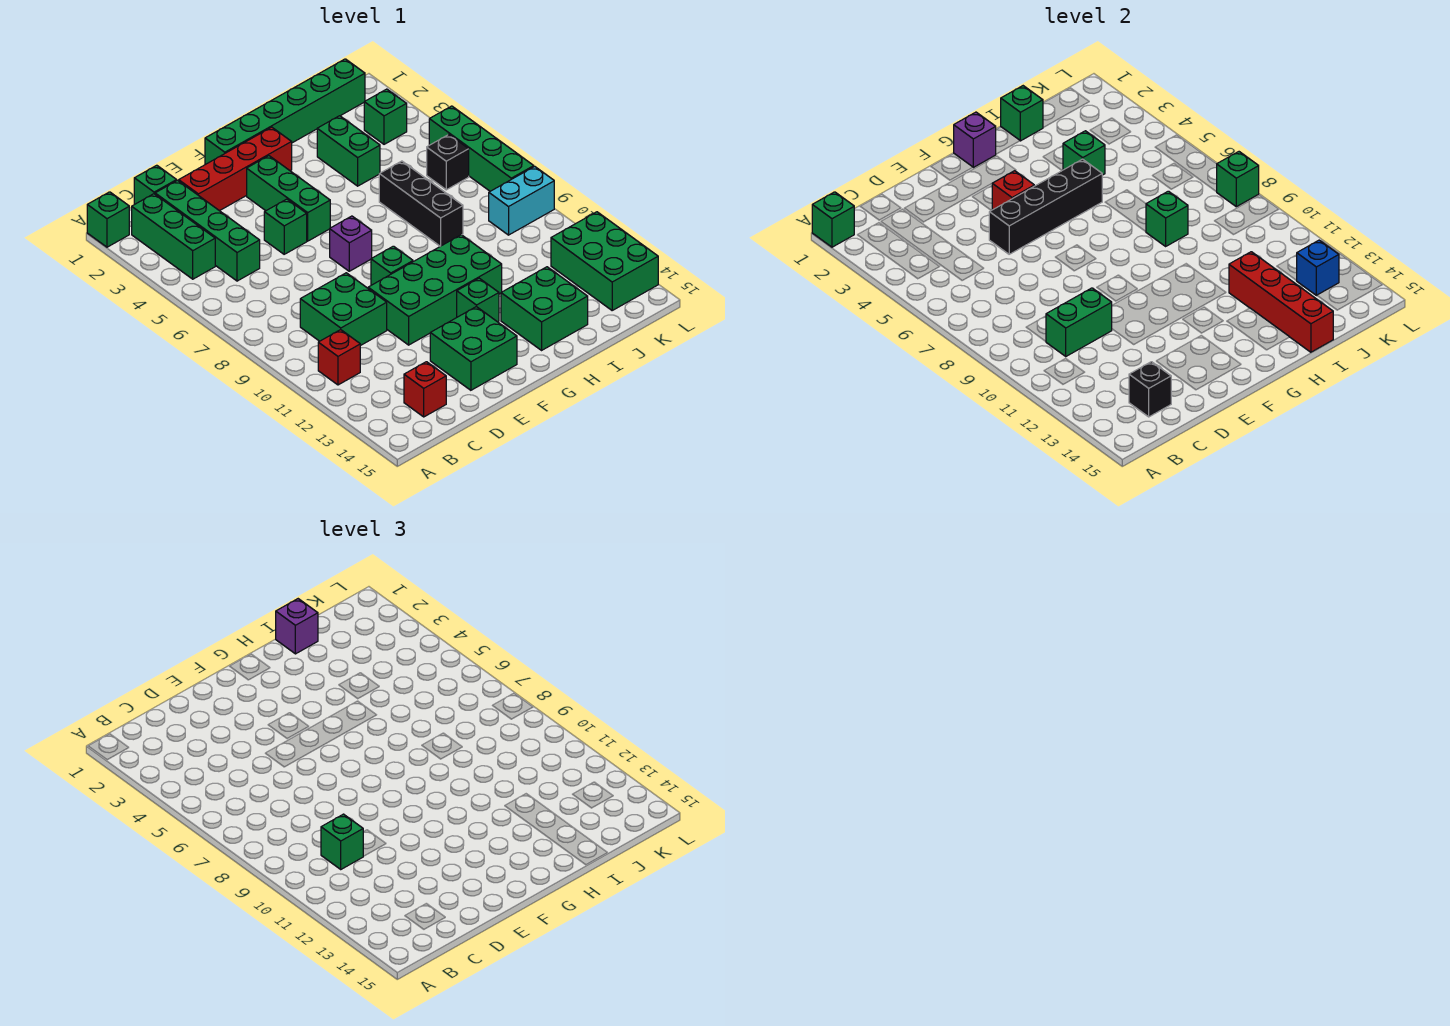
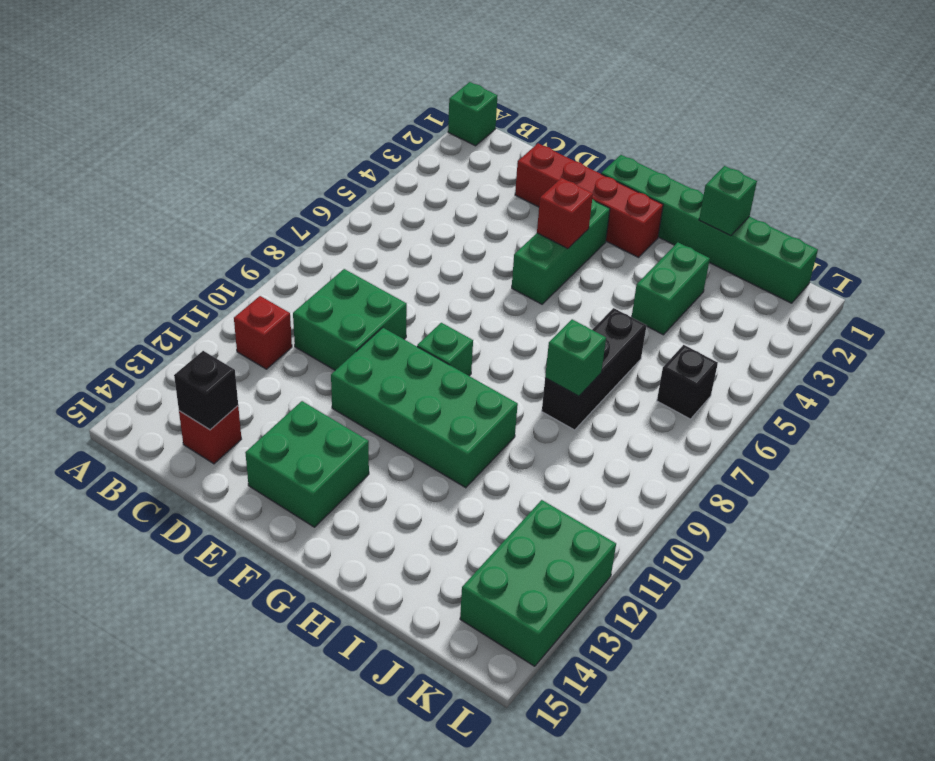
none -> green 1x3 brick [132,194,215,279]
none -> green 1x1 brick [134,165,177,204]
none -> green 1x4 brick [155,180,260,281]
none -> green 1x1 brick [264,199,307,254]

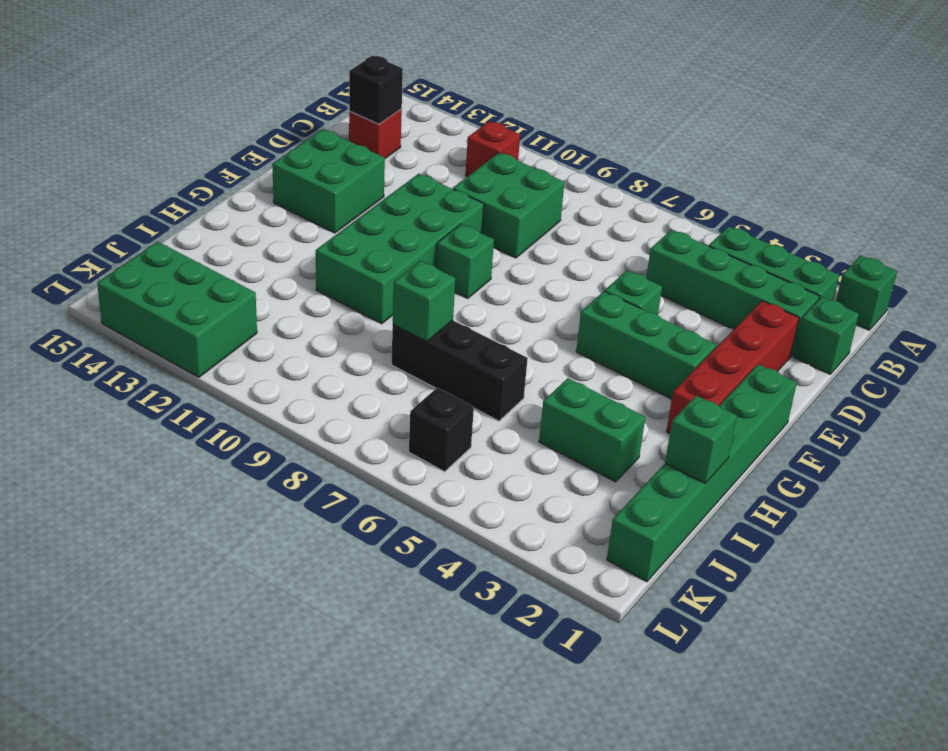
none -> purple 1x1 brick [330,216,372,271]
none -> green 1x1 brick [457,278,499,322]
none -> green 2x2 brick [501,267,588,350]
none -> green 1x1 brick [364,89,407,144]

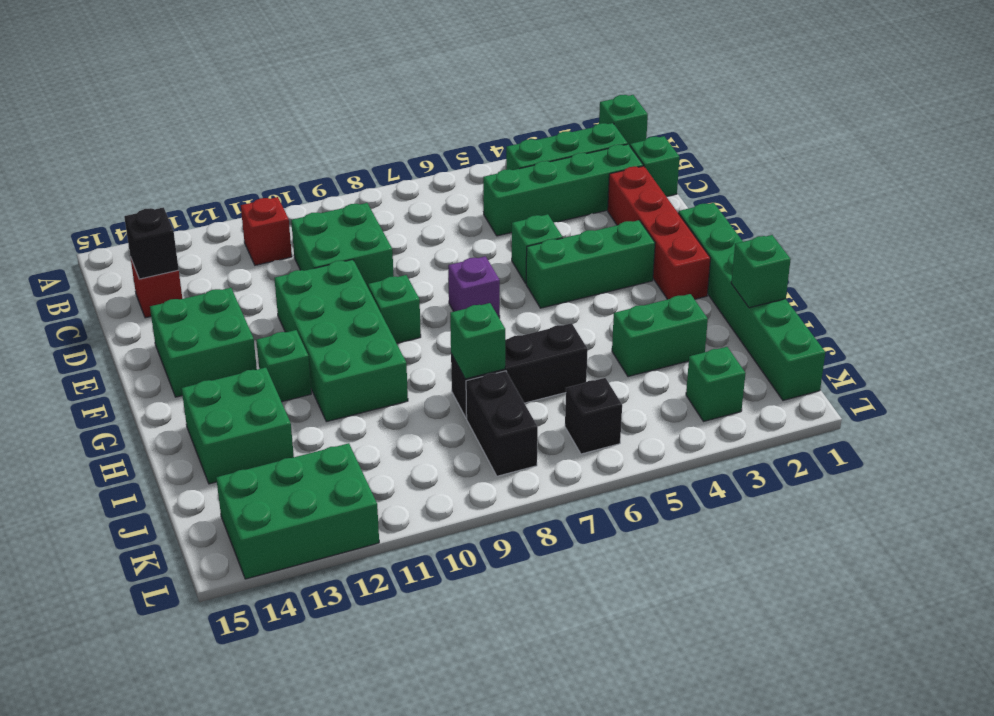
black 1x2 brick [466,371,538,476] -> none
none -> cyan 1x2 brick [489,166,554,235]
none -> green 1x4 brick [429,106,534,191]
none -> green 1x1 brick [812,192,854,247]
none -> green 1x2 brick [1046,288,1112,356]

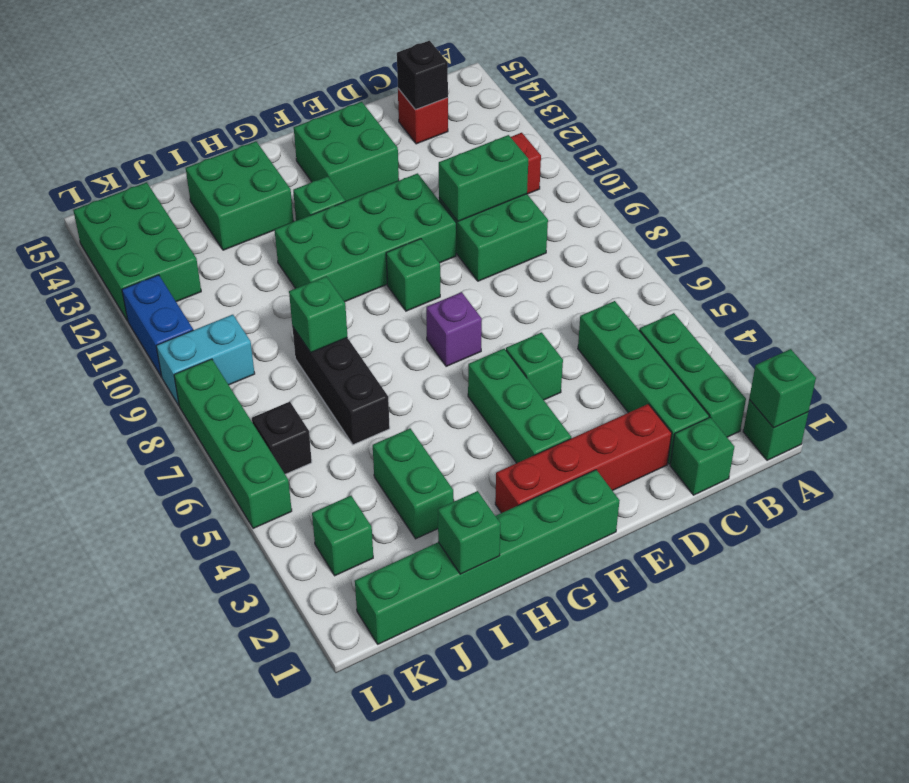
blue 1x2 brick [122,275,193,377] -> none
none -> black 1x4 brick [989,159,1102,254]
none -> red 1x1 brick [992,171,1034,210]
none -> purple 1x1 brick [954,112,996,167]
none -> green 1x1 brick [1063,131,1105,175]

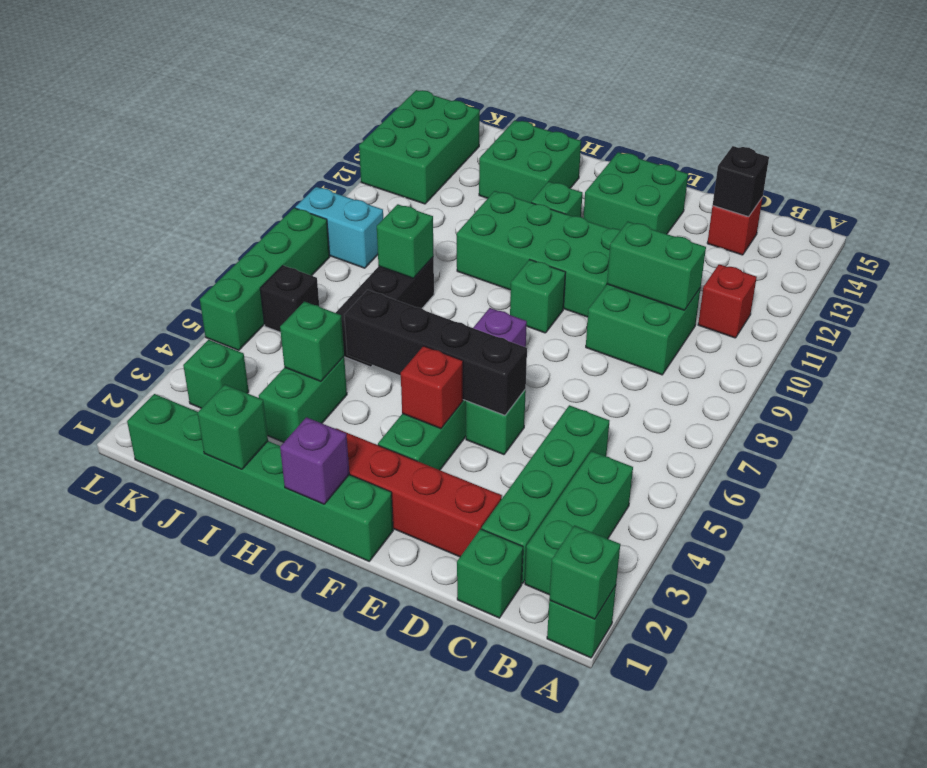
none -> red 1x4 brick [1229,252,1333,352]
none -> blue 1x1 brick [1296,240,1339,295]
none -> green 1x1 brick [1217,152,1259,207]
none -> green 1x1 brick [321,814,363,869]

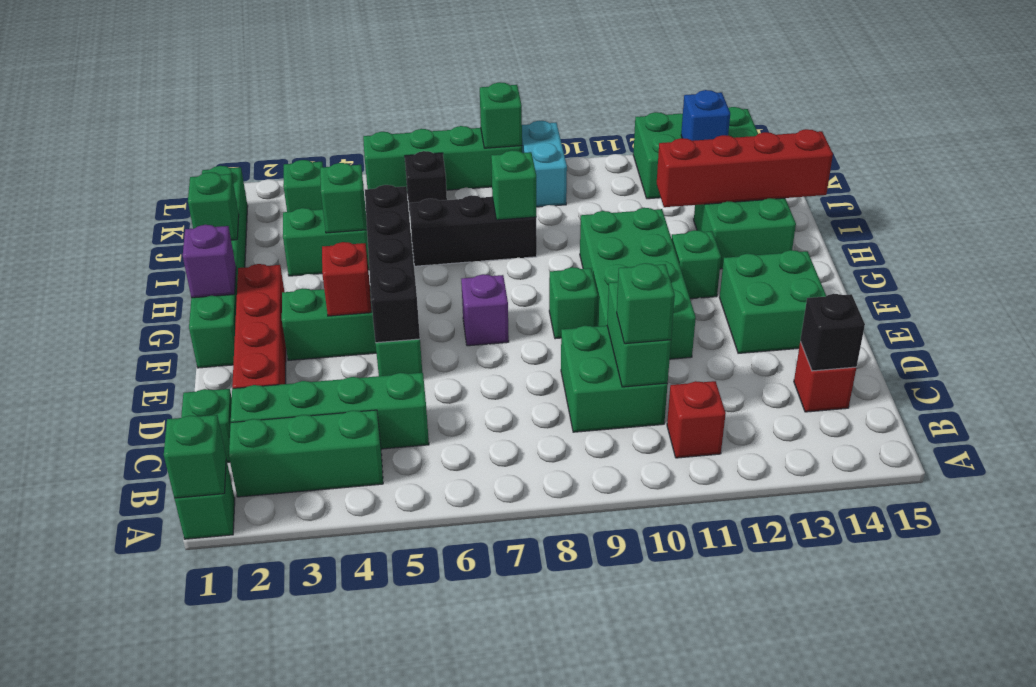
none -> purple 1x1 brick [276,599,318,654]

